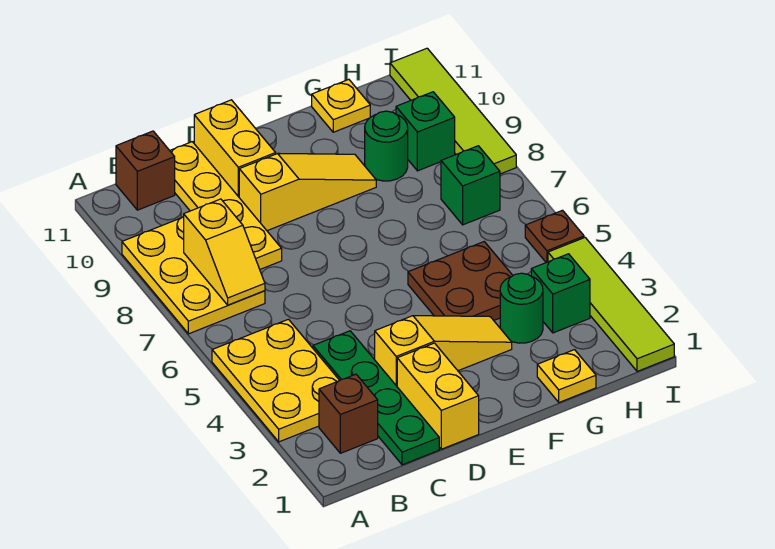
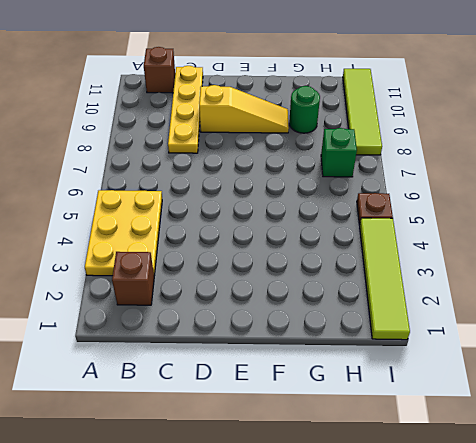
none -> yellow 2x3 plate [122,216,265,334]
none -> green 1x4 plate [313,331,439,465]
none -> yellow 1x2 brick [397,343,479,449]

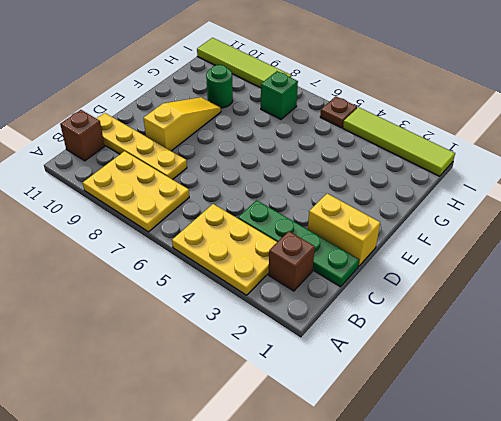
none -> yellow 1x3 slope [375,316,512,386]
none -> yellow 1x2 brick [194,100,276,197]
none -> brown 2x2 plate [408,242,513,320]

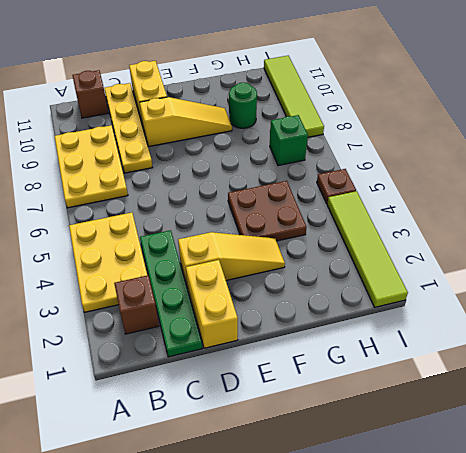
none -> yellow 1x1 plate [537,350,596,402]
none -> green 1x1 round brick [500,273,543,343]
none -> yellow 1x1 plate [312,79,370,132]

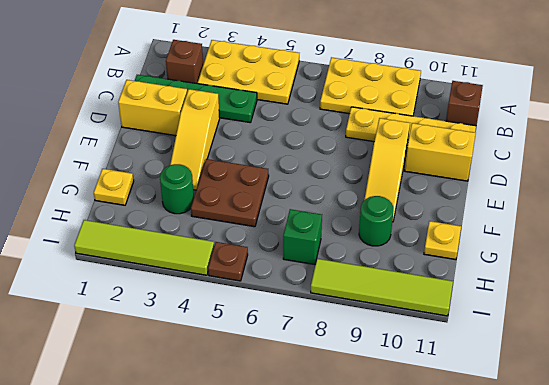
none -> green 1x1 brick [531,254,590,333]
none -> green 1x1 brick [396,92,455,171]
none -> yellow 1x2 slope [184,199,265,305]

